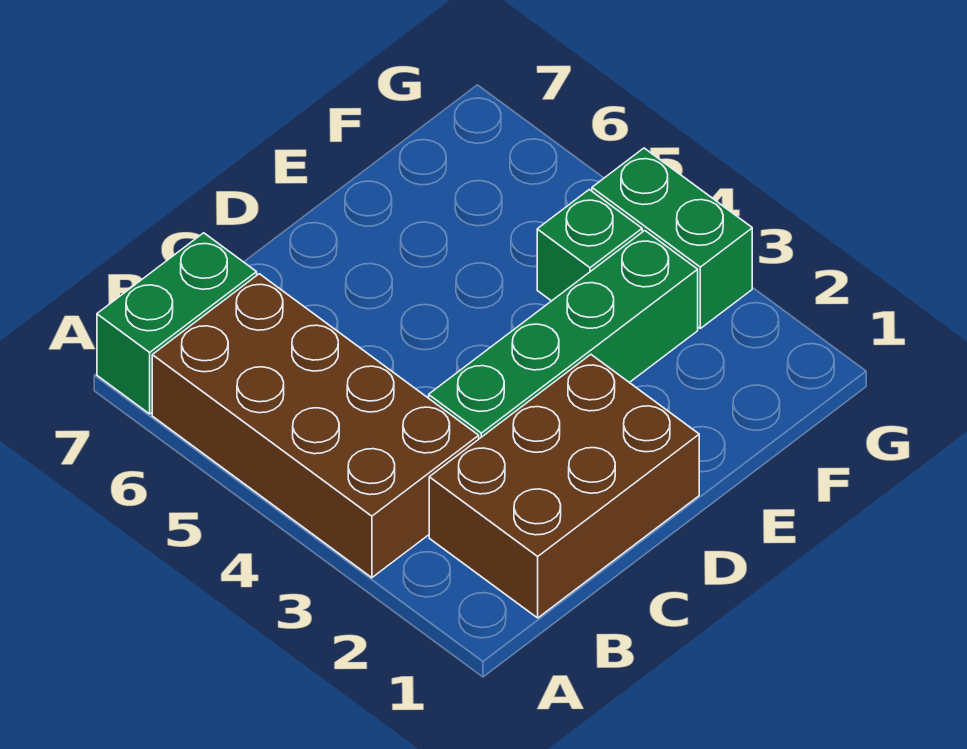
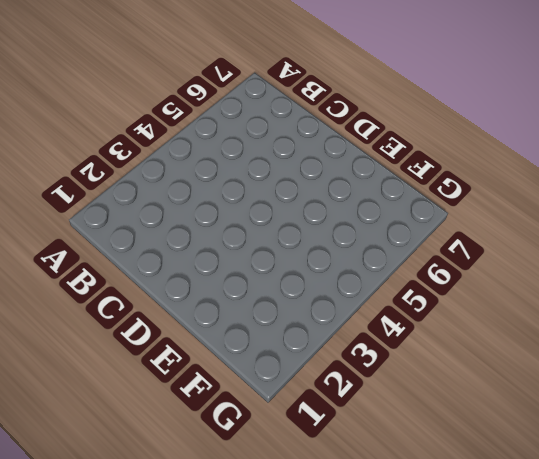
none -> brown 2x4 brick [152,274,479,578]
none -> green 1x2 brick [97,233,257,414]

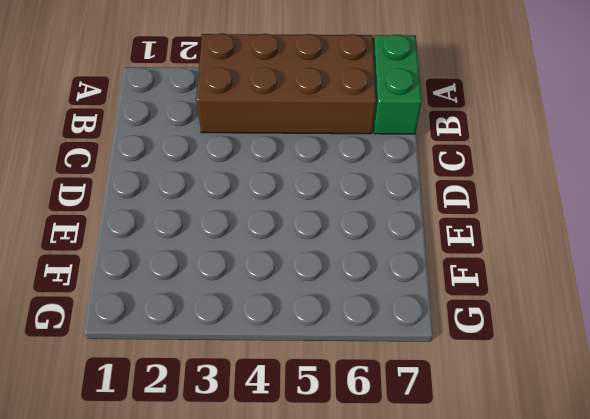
none -> brown 2x3 brick [429,355,699,618]
none -> green 1x4 brick [429,231,698,439]

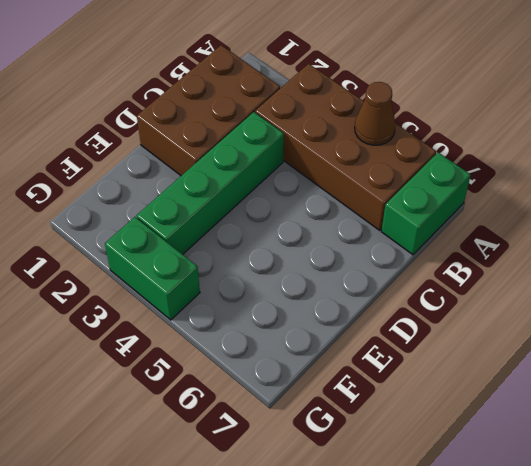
brown 1x1 cone [355,82,396,145] -> none
none -> green 1x1 brick [537,190,642,301]

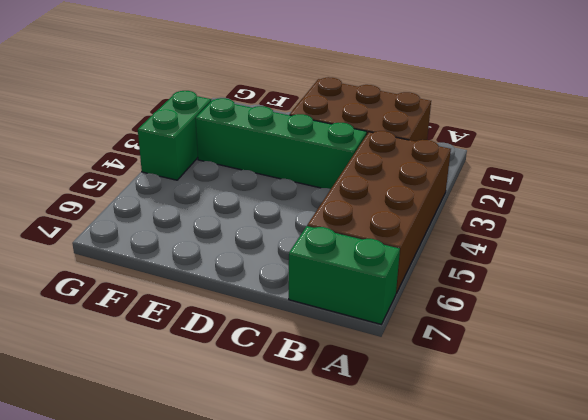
none -> green 1x1 brick [537,190,642,301]

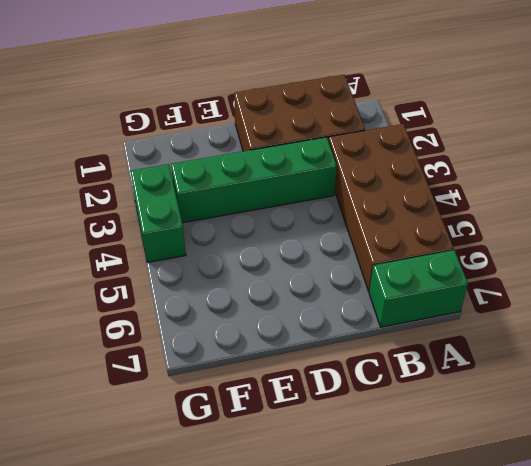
none -> green 1x1 brick [537,190,642,301]

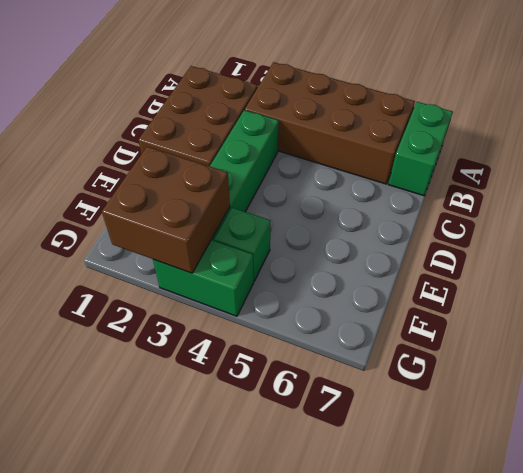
brown 2x2 brick [102,147,230,273] -> none

